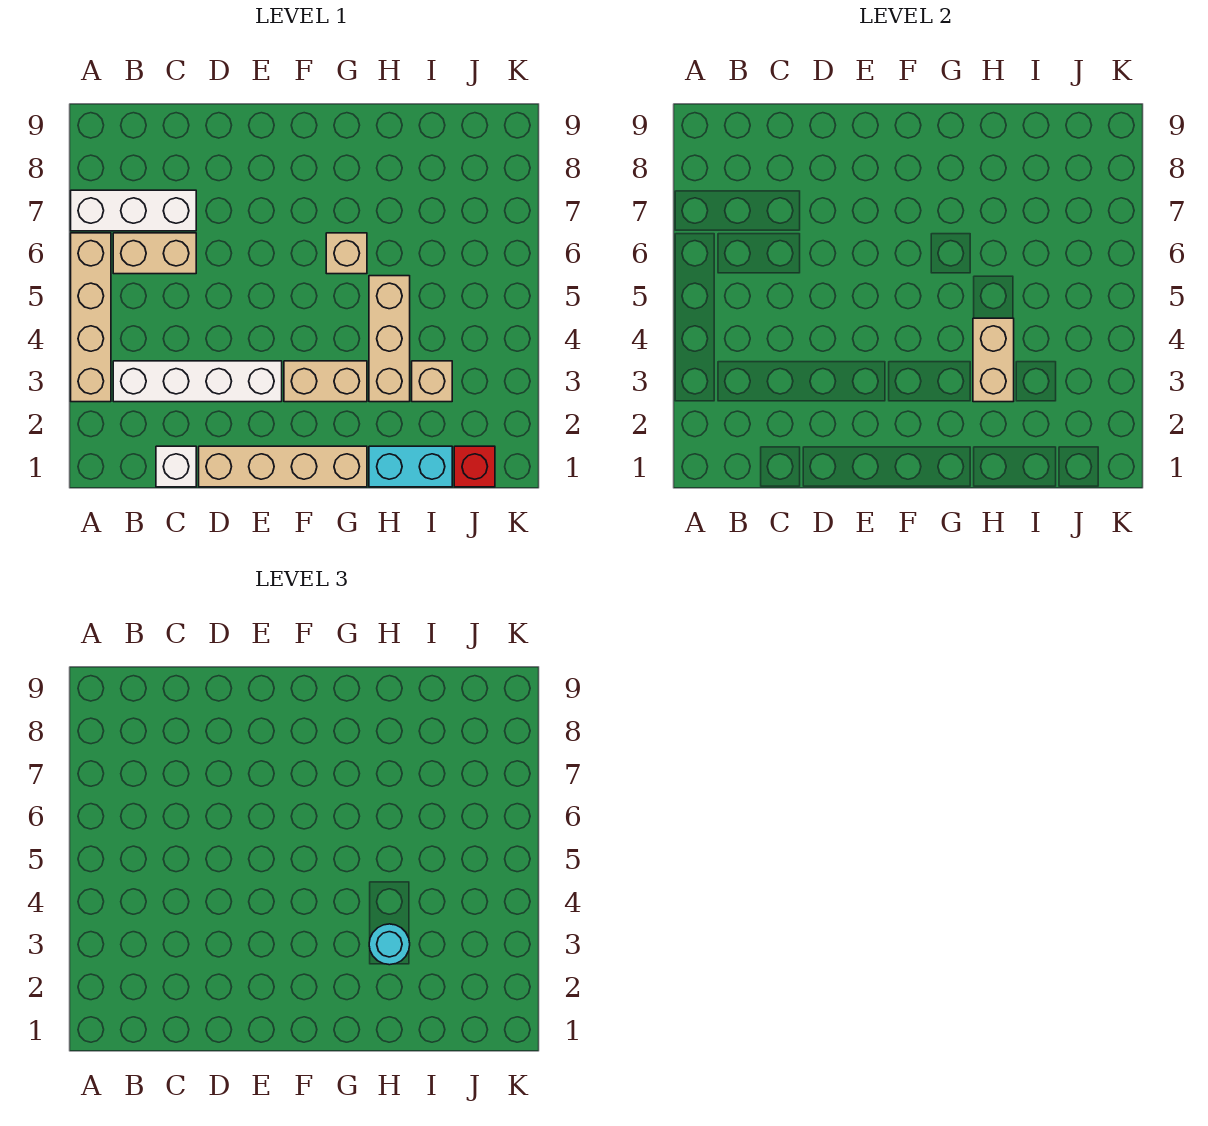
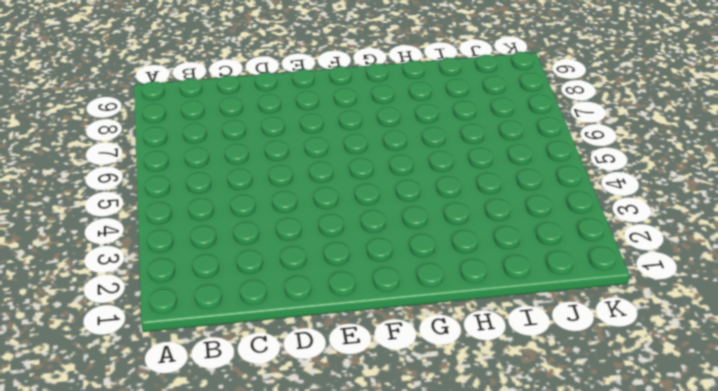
none -> tan 1x4 brick [71,233,111,402]
none -> white 1x3 brick [71,190,196,231]
none -> white 1x4 brick [113,361,282,402]

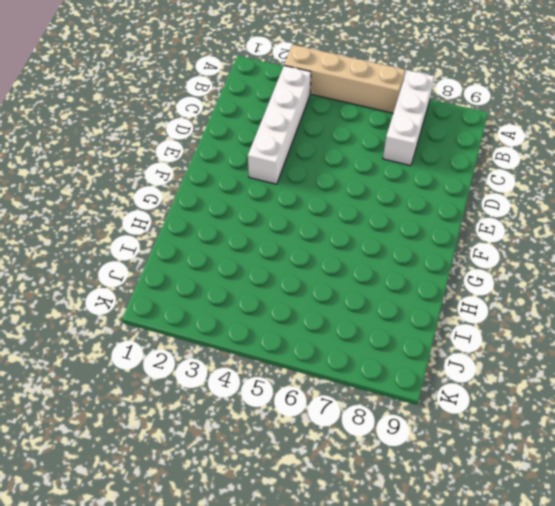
none -> tan 1x2 brick [113,233,196,274]
none -> white 1x1 brick [156,446,196,487]
none -> tan 1x4 brick [199,446,367,487]

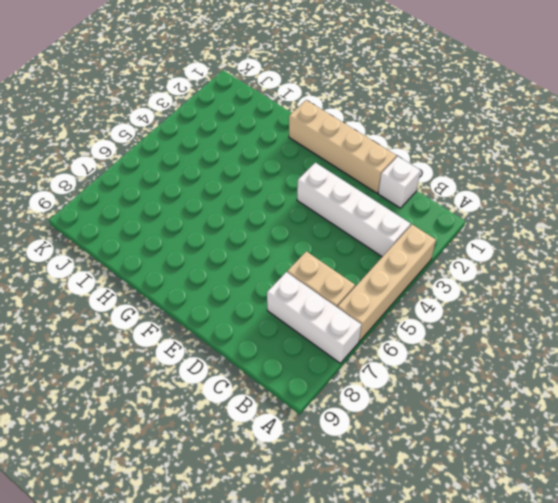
none -> tan 1x2 brick [284,361,367,402]
none -> tan 1x1 brick [326,233,367,274]
none -> cyan 1x2 brick [369,446,452,487]

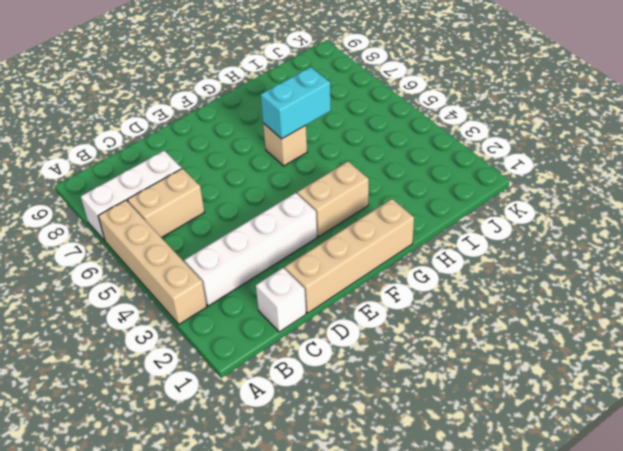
cyan 1x2 brick [261,67,331,139] -> cyan 1x2 brick moved to [369,446,452,487]
none -> tan 1x3 brick [369,276,410,402]
none -> tan 1x1 brick [412,361,452,402]
none -> red 1x1 brick [454,446,495,487]

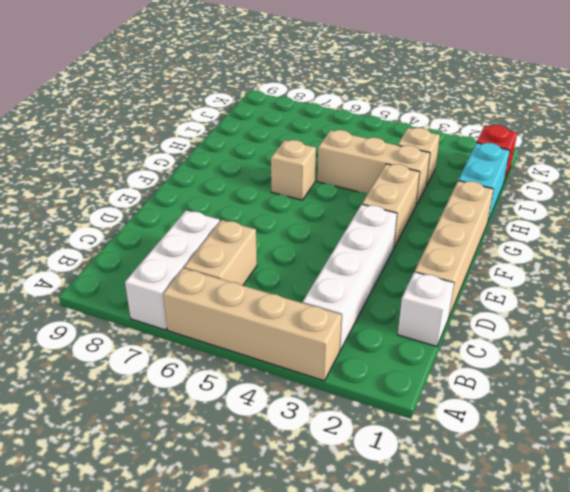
none -> tan 1x2 brick [973,318,1014,402]
none -> cyan 1x1 round brick [369,924,410,965]

